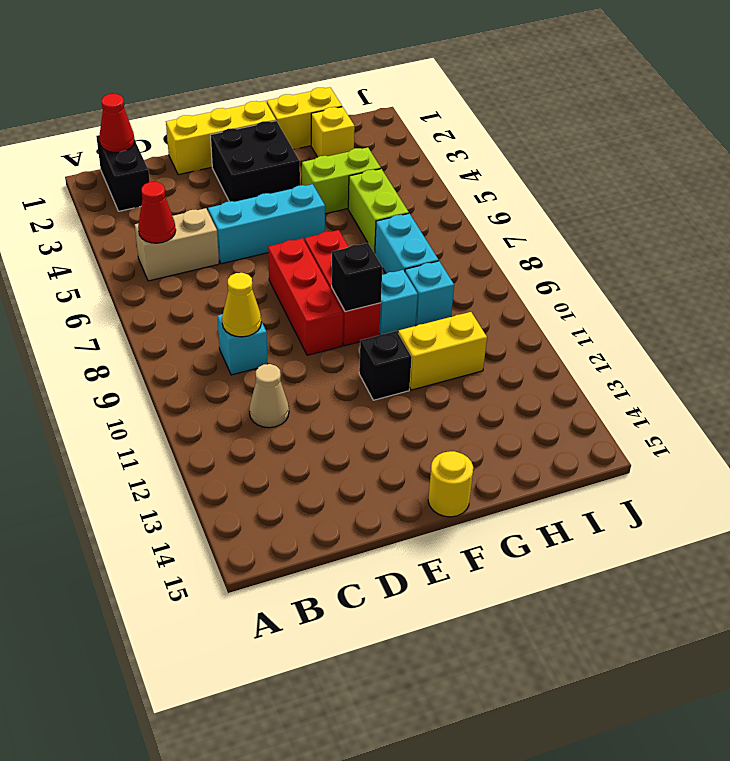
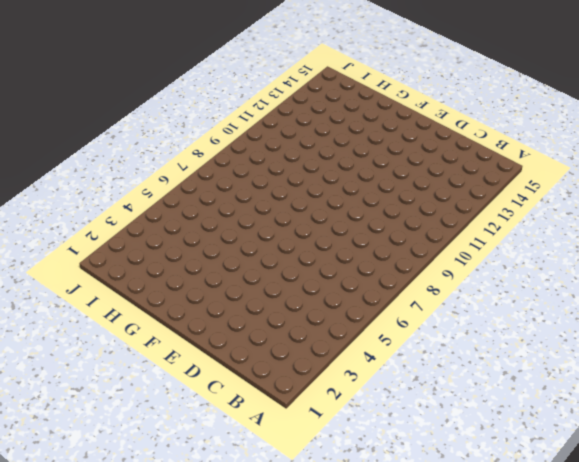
none -> black 1x2 brick [96,135,150,211]
none -> tan 1x2 brick [135,208,219,281]
none -> cyan 1x1 brick [217,314,268,375]

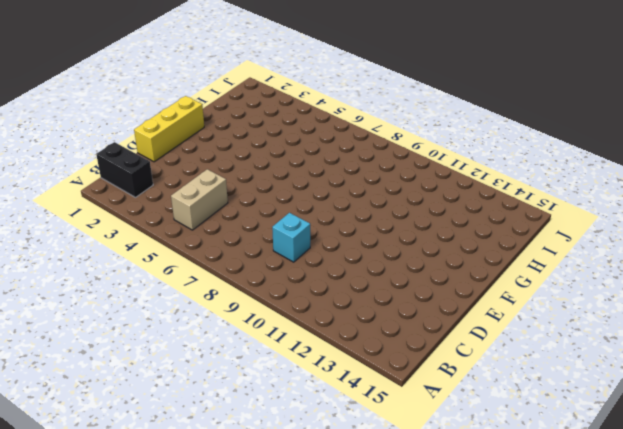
none -> tan 1x1 cone [249,364,289,428]
none -> cyan 1x3 brick [208,184,325,264]
none -> black 2x2 brick [210,121,300,202]

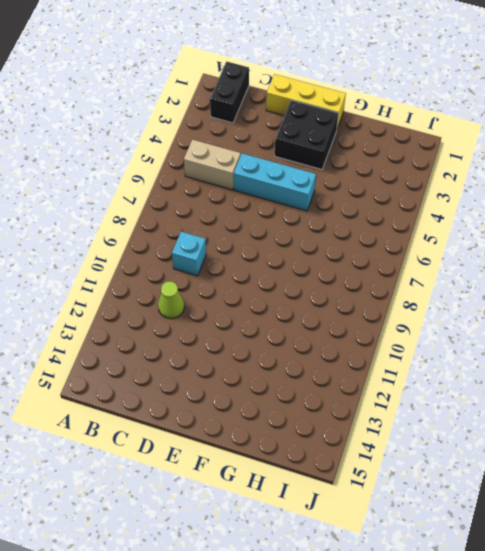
lime 1x1 cone [158,281,184,319] -> tan 1x1 cone [249,364,289,428]
none -> red 1x3 brick [268,238,343,355]
none -> red 1x3 brick [305,230,381,346]
none -> black 1x1 brick [359,331,412,400]

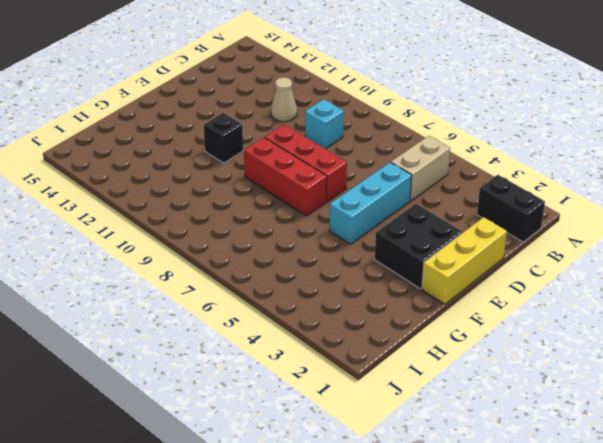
none -> yellow 1x1 round brick [428,451,473,517]
none -> yellow 1x2 brick [267,87,342,150]
none -> lime 1x2 brick [302,148,381,214]

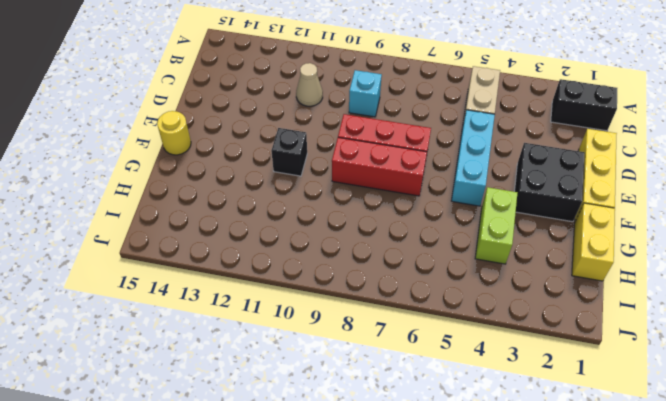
none -> cyan 1x1 brick [379,270,418,335]
none -> yellow 1x2 brick [398,312,487,390]
none -> yellow 1x1 brick [311,107,355,157]

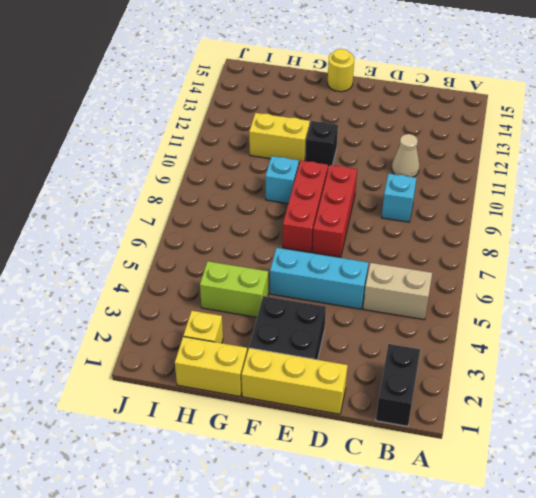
none -> lime 1x2 brick [348,169,409,253]
none -> cyan 1x2 brick [375,213,439,273]
none -> cyan 1x1 brick [405,261,454,326]

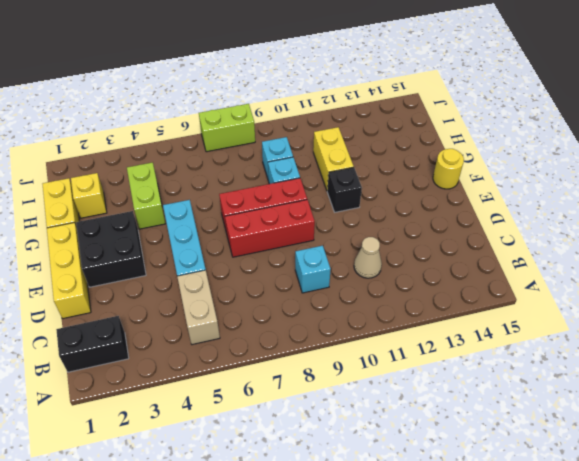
lime 1x2 brick [199,104,255,152] -> lime 1x2 brick moved to [348,169,409,253]
none -> cyan 1x2 brick [375,213,439,273]
none -> red 1x1 cone [99,94,135,153]
none -> red 1x1 cone [138,182,176,243]

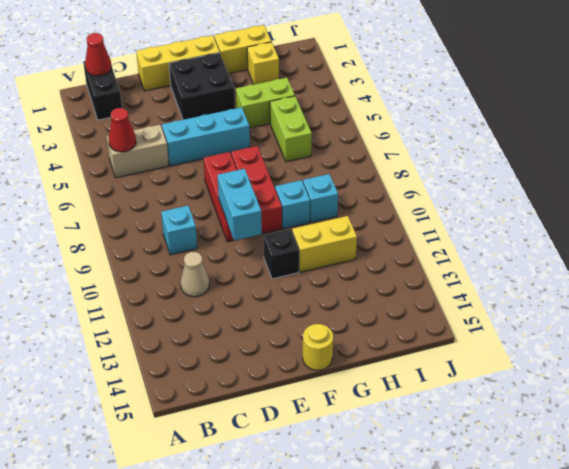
cyan 1x2 brick [217,169,262,240] -> cyan 1x2 brick moved to [375,213,439,273]
none -> yellow 1x1 cone [222,273,261,337]
none -> black 1x1 brick [332,243,382,312]

